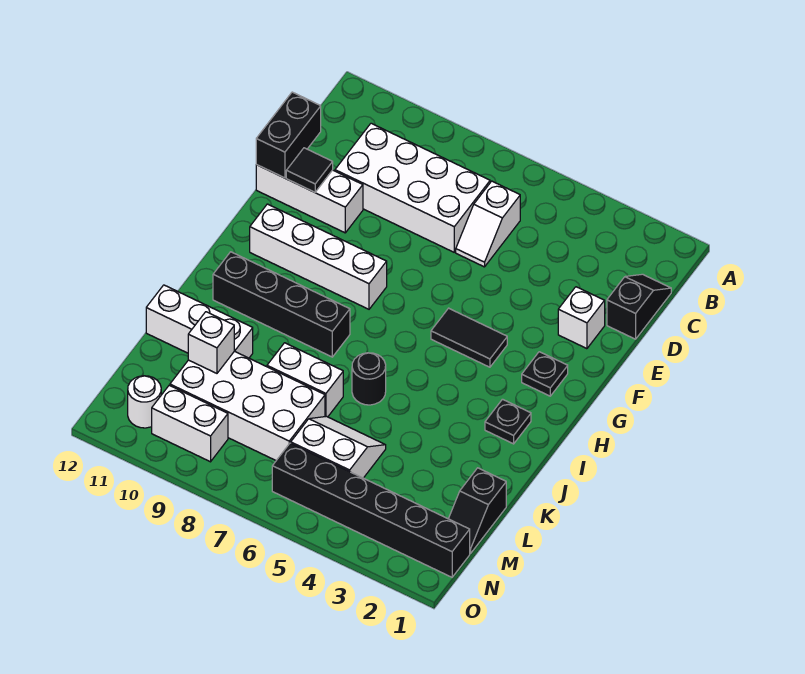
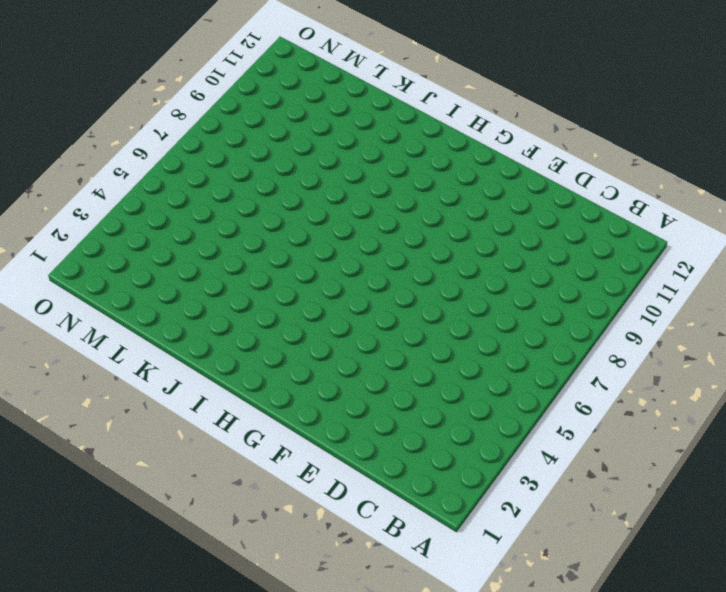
none -> black 1x2 slope [607,274,671,339]
none -> white 1x2 slope [456,181,520,267]
none -> white 2x4 brick [335,123,490,252]

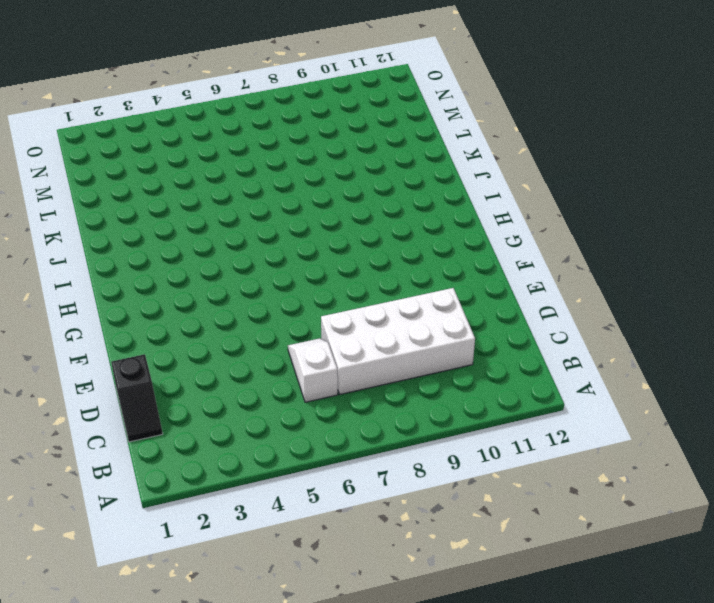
none -> white 1x1 brick [558,287,605,349]
none -> white 1x3 brick [256,165,363,233]
none -> black 1x1 plate [522,352,568,396]

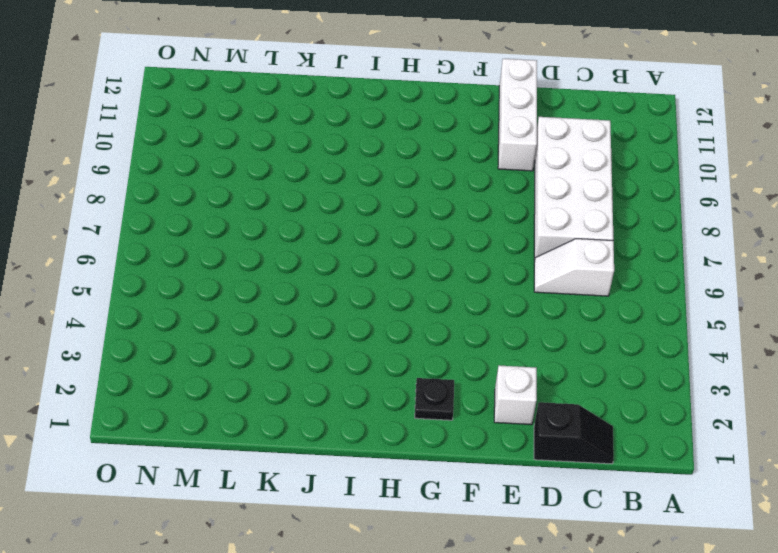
none -> black 1x2 tile [431,308,507,367]
none -> white 1x4 brick [250,204,387,309]
none -> black 1x1 plate [485,399,531,444]

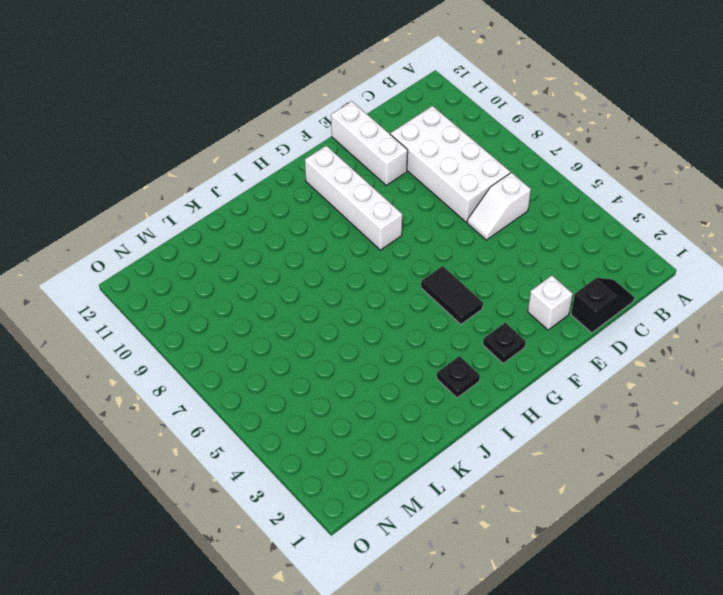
none -> black 1x4 brick [213,252,350,357]
none -> black 1x1 round brick [352,353,386,405]
none -> white 1x2 brick [267,343,343,417]

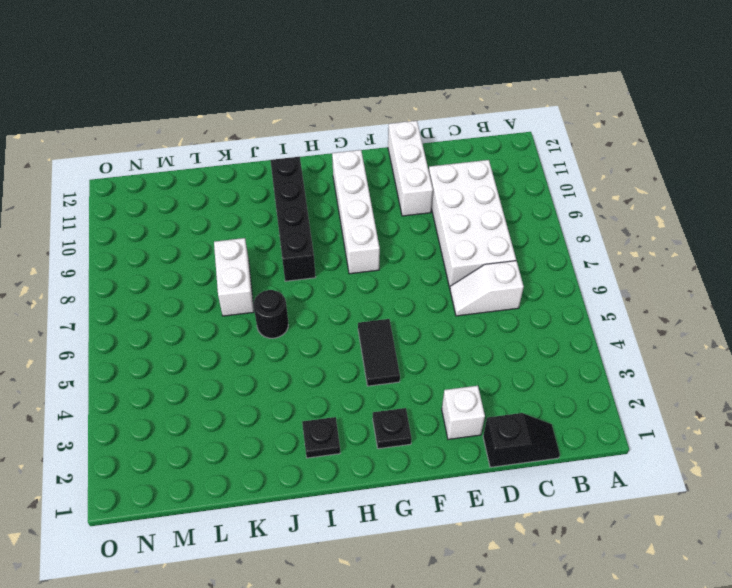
none -> white 1x3 brick [146,285,253,358]
none -> black 1x2 slope [449,468,506,554]
none -> white 2x2 slope [291,416,386,478]

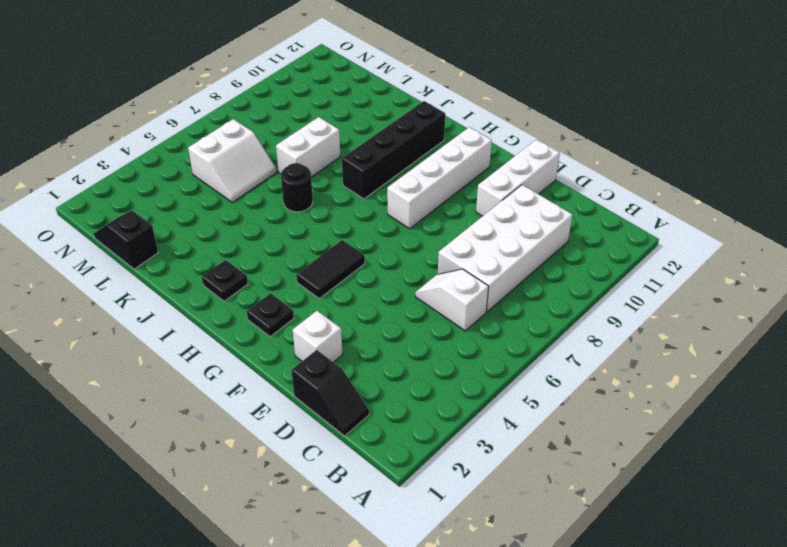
none -> white 1x3 brick [146,285,253,358]
none -> white 2x4 brick [170,351,325,460]
none -> black 1x6 brick [272,443,470,577]

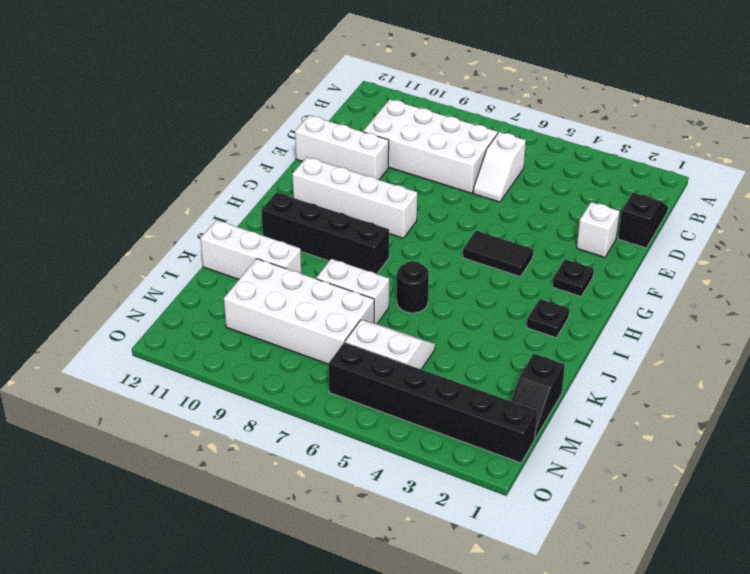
none -> white 1x2 brick [152,385,228,462]
none -> white 1x1 round brick [128,376,161,428]
none -> black 1x2 brick [256,92,321,178]

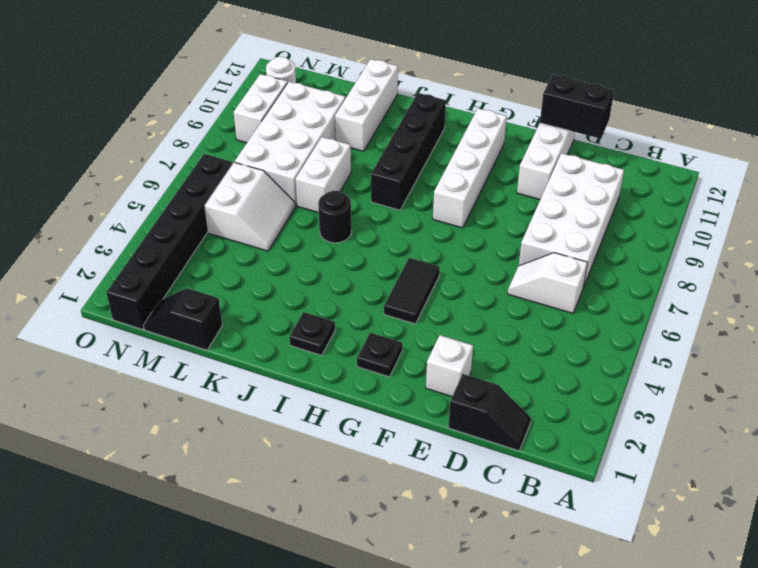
none -> black 1x1 tile [286,148,333,192]
none -> white 1x1 brick [188,312,234,373]

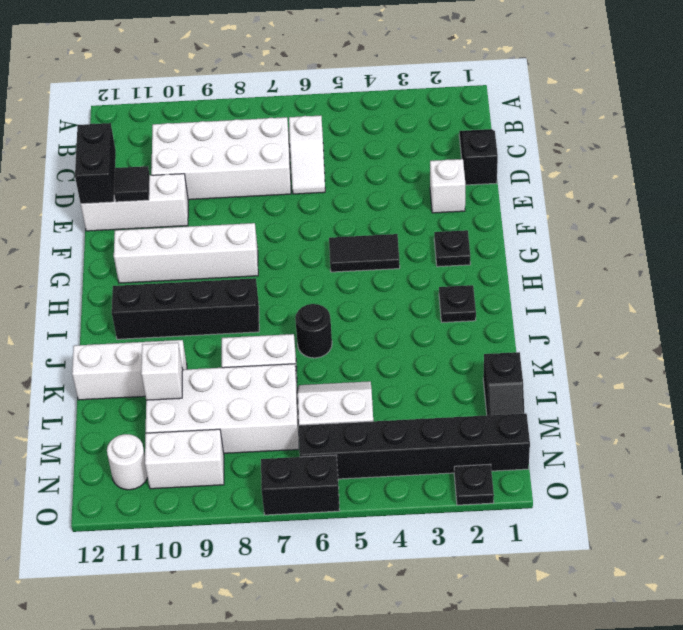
black 1x1 plate [454,464,494,505] -> none
black 1x2 brick [261,455,340,515] -> none

